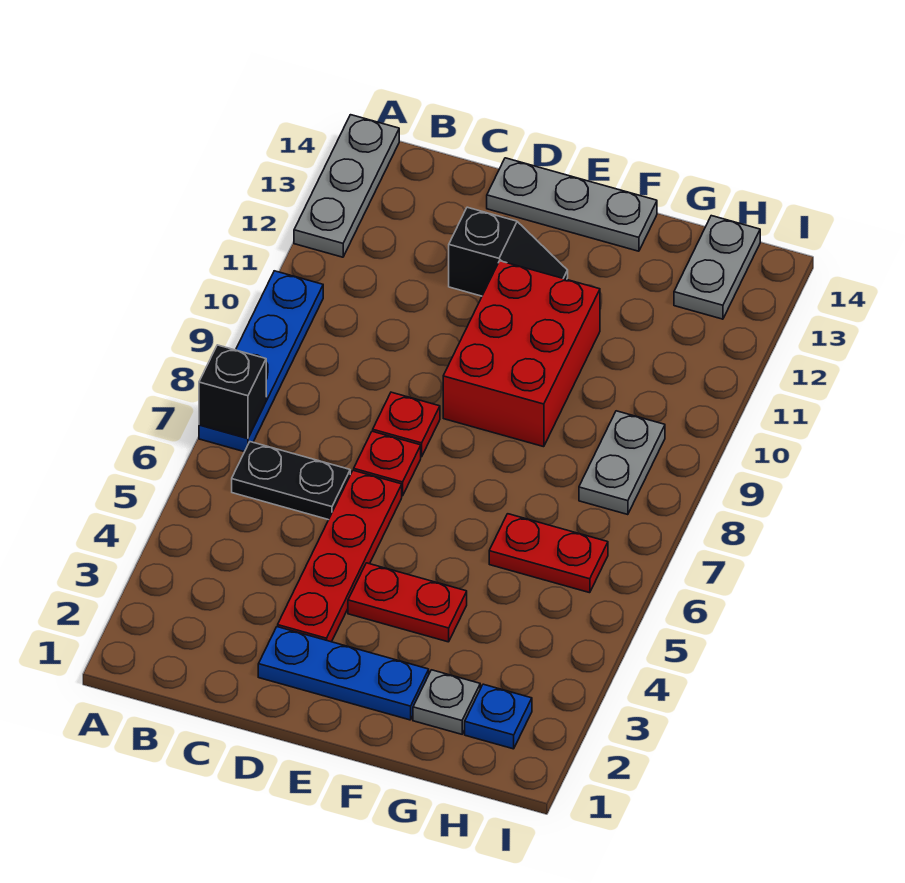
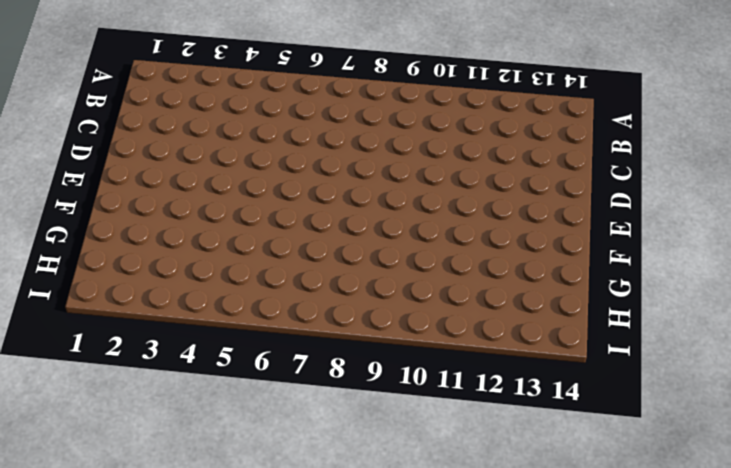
none -> blue 1x4 plate [199,271,323,452]
none -> grey 1x3 plate [294,115,399,257]
none -> black 1x2 plate [232,442,350,520]

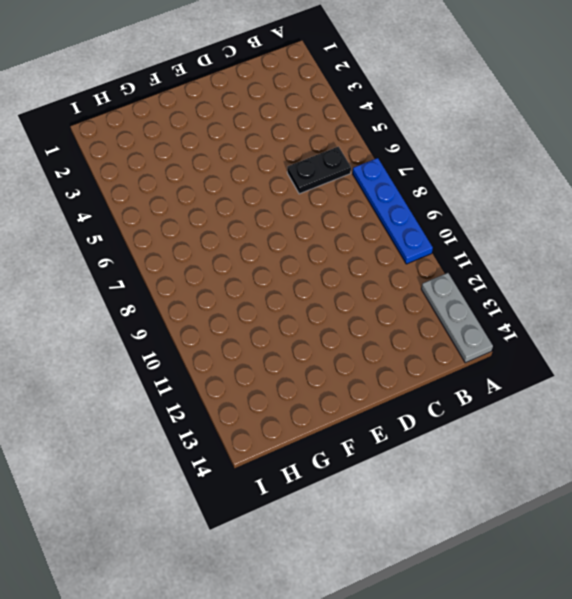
none -> blue 1x3 plate [258,627,429,720]
none -> red 1x4 plate [278,470,402,642]
none -> red 1x1 plate [354,431,421,496]

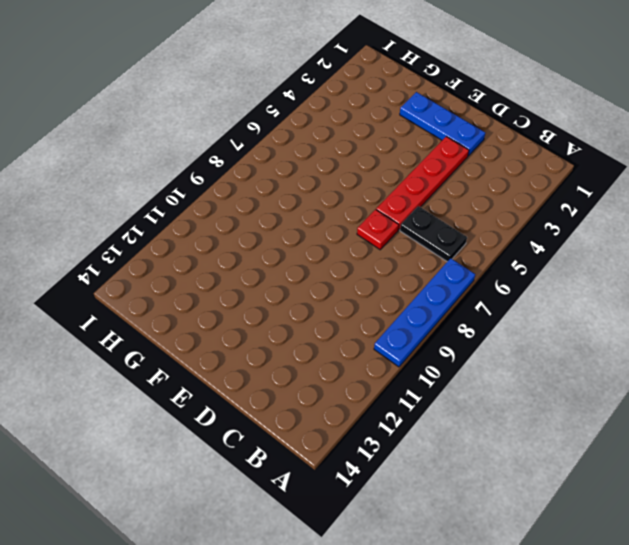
none -> grey 1x3 plate [294,115,399,257]
none -> red 1x1 plate [373,392,440,457]
none -> black 1x2 slope [449,207,568,296]

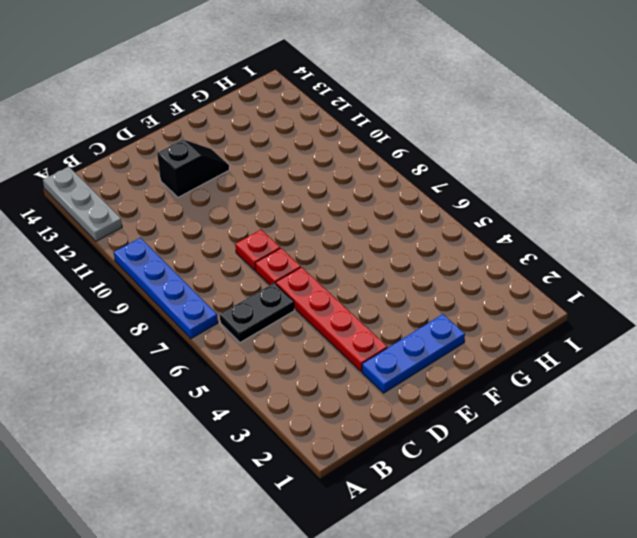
none -> grey 1x3 plate [487,158,657,251]
none -> red 1x2 plate [348,563,467,642]
none -> red 2x3 brick [443,261,600,447]

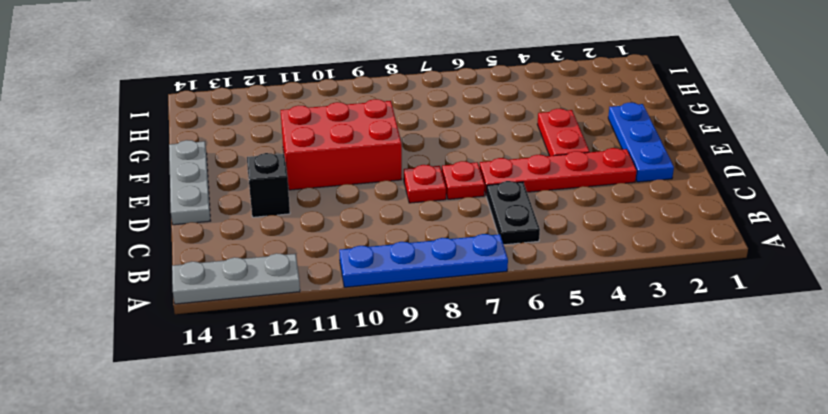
none -> grey 1x1 plate [413,670,480,734]
none -> red 1x2 plate [489,514,608,593]
none -> blue 1x1 plate [465,684,532,749]

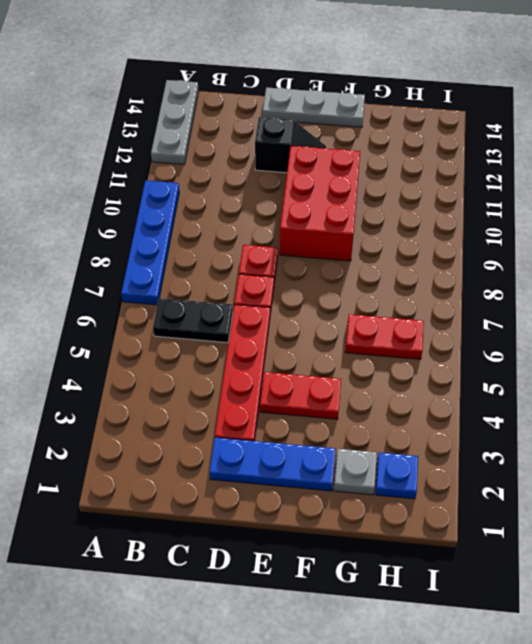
none -> grey 1x2 plate [579,411,665,515]
none -> grey 1x2 plate [674,216,760,319]
none -> black 1x1 brick [199,345,266,438]

